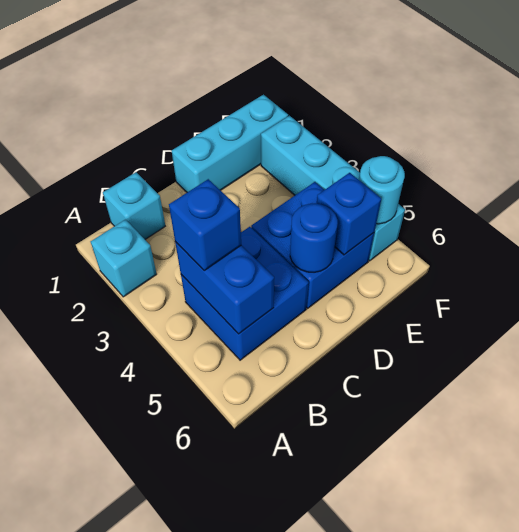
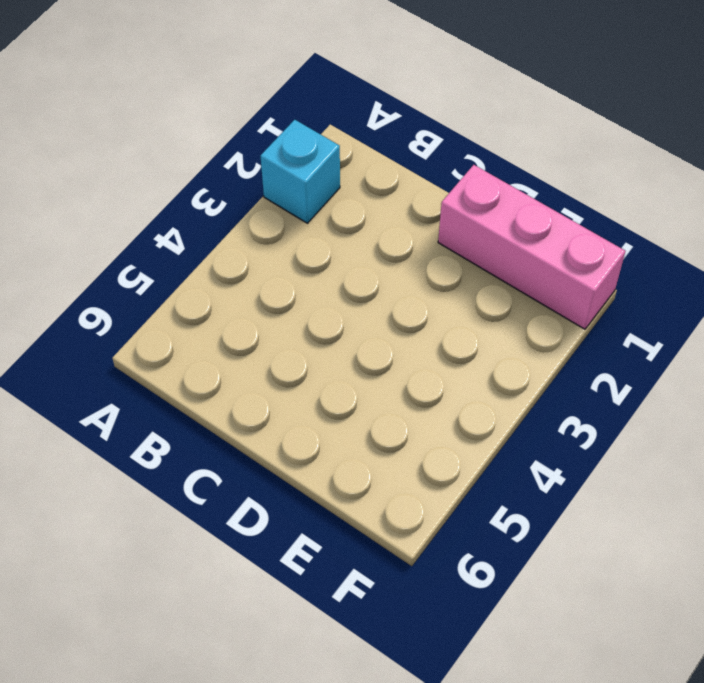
pink 1x3 brick [438,165,626,329] -> cyan 1x3 brick [172,95,288,192]
none -> cyan 1x1 brick [103,172,165,239]
none -> blue 2x2 brick [181,227,309,360]

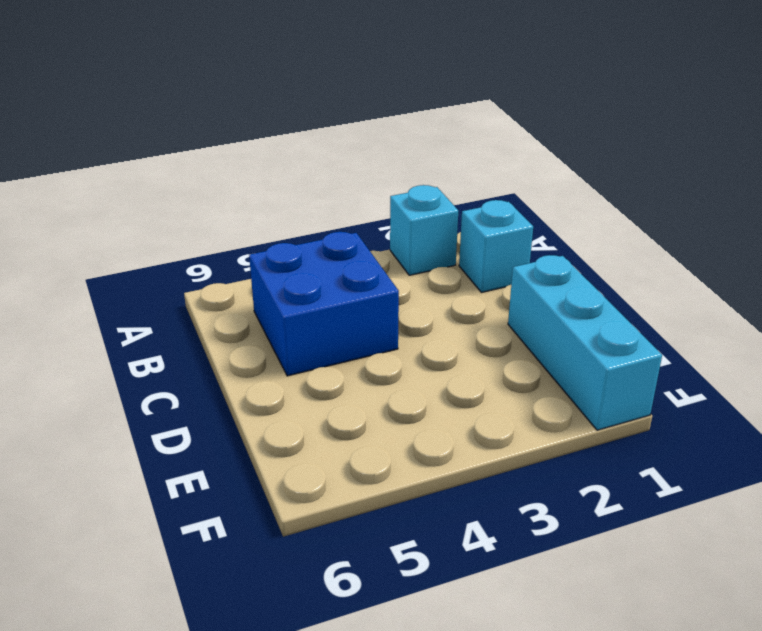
none -> blue 2x2 brick [251,182,374,308]
none -> cyan 1x4 brick [261,116,405,261]

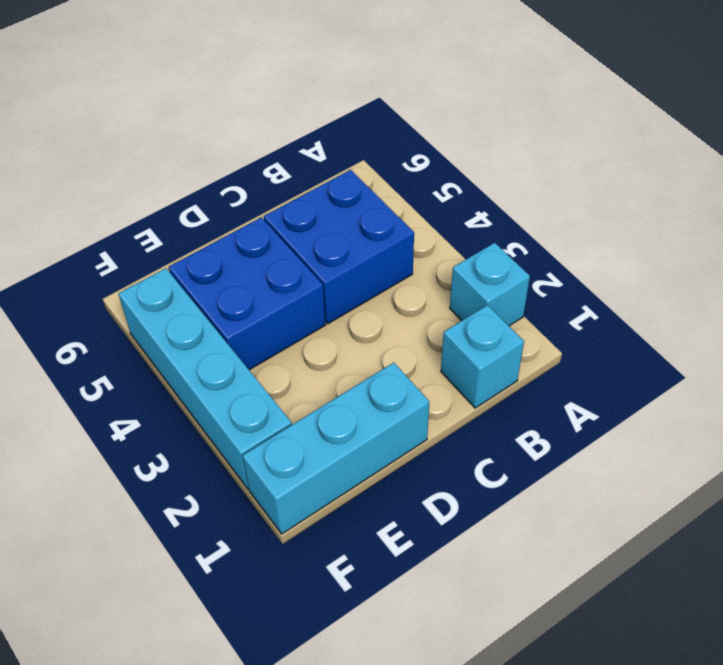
none -> blue 1x2 brick [175,242,274,334]
none -> blue 1x1 round brick [290,204,338,272]

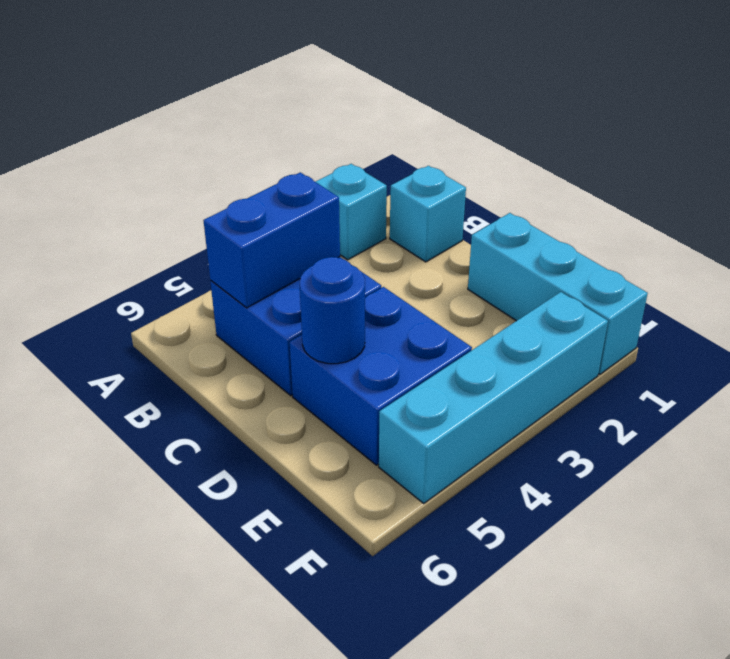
none -> blue 1x1 brick [317,173,381,255]
none -> cyan 1x1 round brick [359,156,405,224]

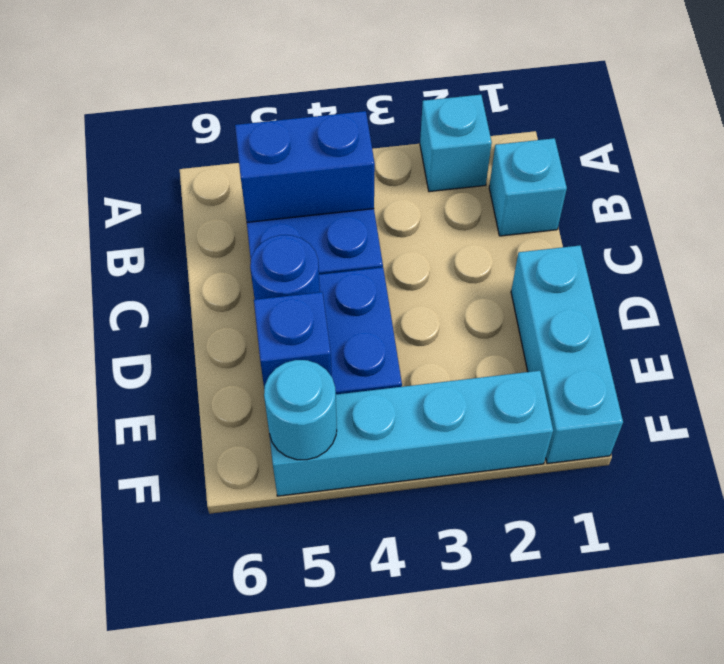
none -> blue 1x1 brick [169,179,241,271]

